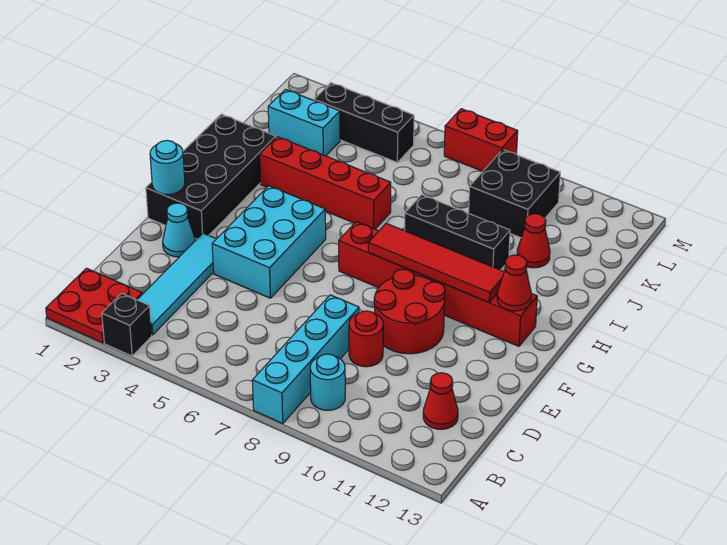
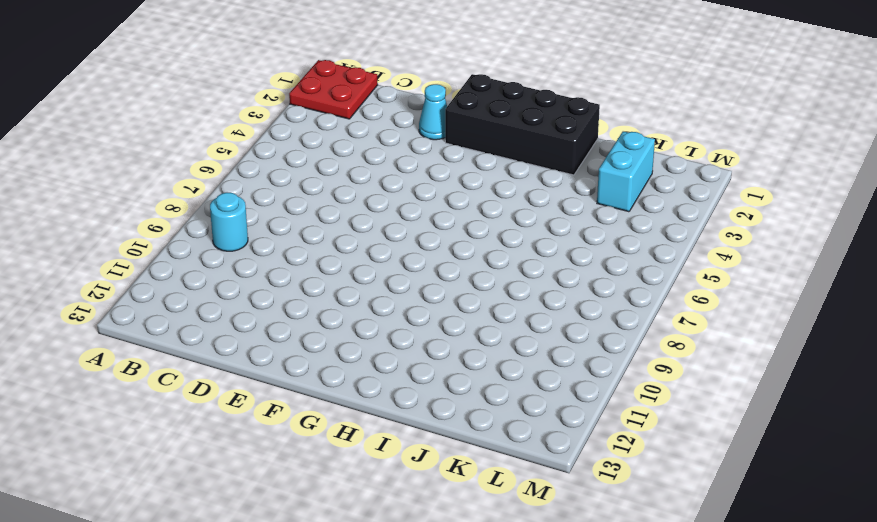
none -> black 1x1 brick [102,293,152,356]
none -> cyan 1x4 brick [252,295,359,424]
none -> cyan 1x4 tile [137,233,216,335]

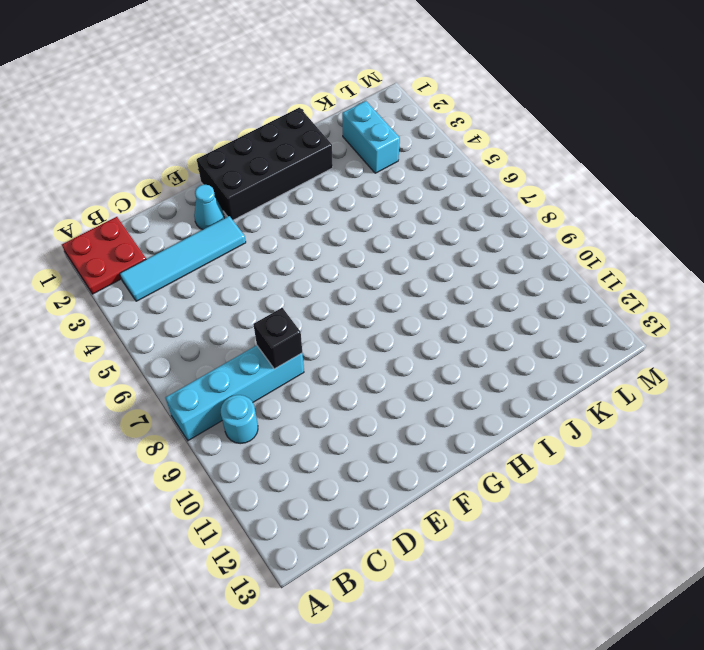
black 1x1 brick [253,308,302,369] -> black 1x1 brick moved to [102,293,152,356]
none -> red 1x1 cone [423,373,458,429]
none -> red 1x1 round brick [349,311,383,367]
none -> cyan 2x3 brick [212,186,326,298]

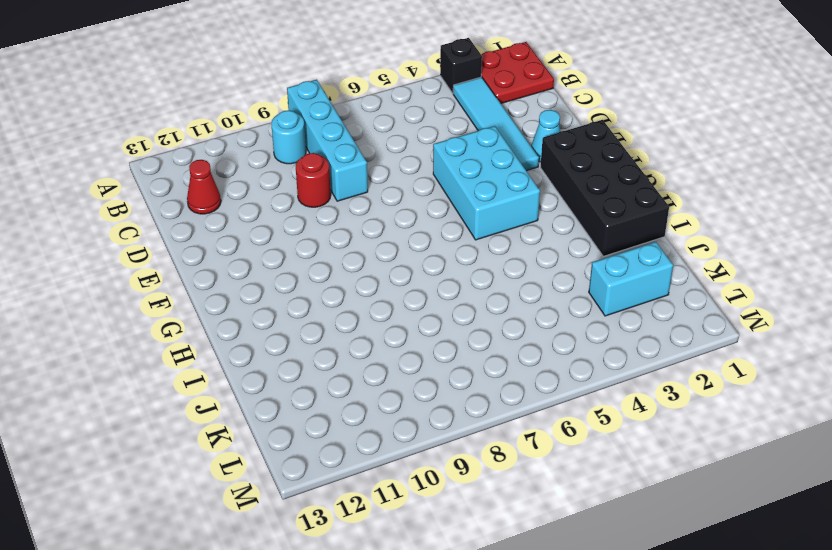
none -> red 2x2 round brick [374,269,445,354]
none -> red 1x6 brick [339,222,537,346]
none -> red 1x4 brick [260,137,391,229]

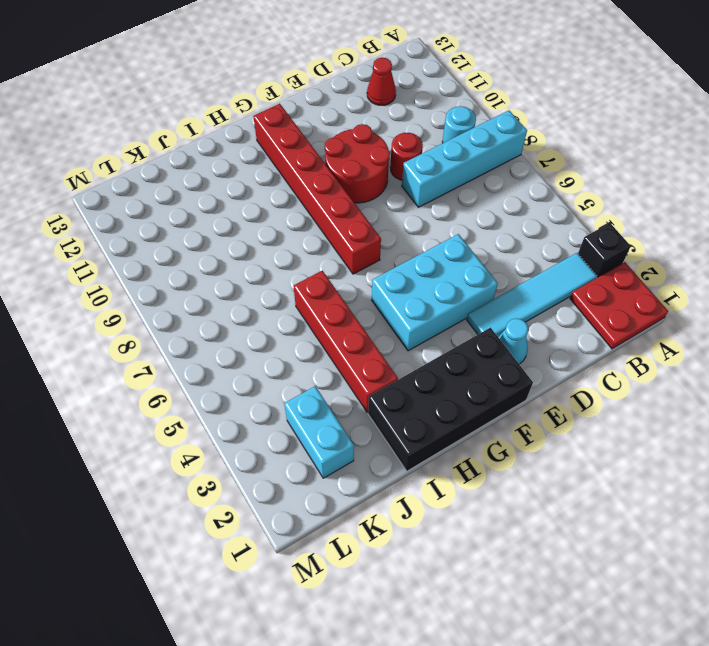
none -> black 1x3 brick [405,195,510,270]
none -> red 1x1 cone [517,214,550,268]
none -> black 2x2 brick [469,150,560,238]

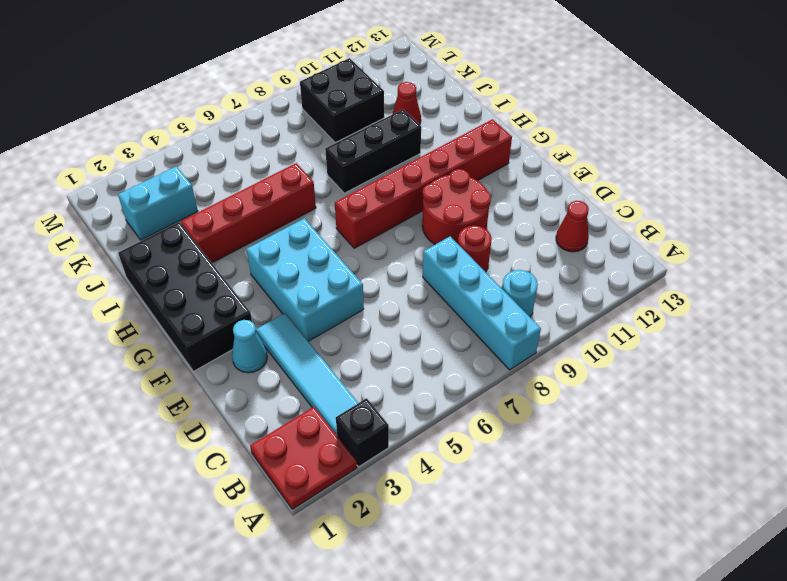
none -> black 1x3 brick [314,83,414,162]
none -> red 1x2 brick [444,109,518,171]
none -> cyan 1x1 round brick [150,141,185,195]

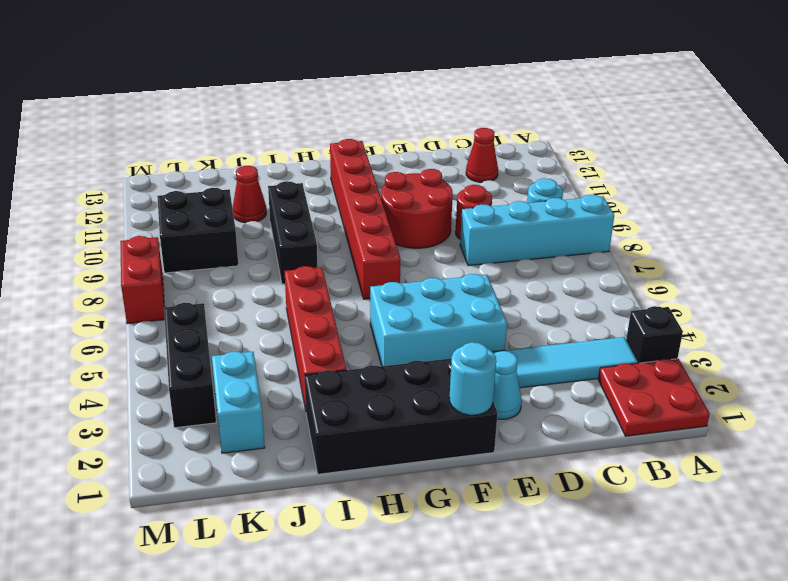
none -> red 1x4 tile [368,224,504,302]
none -> red 1x1 cone [497,255,531,311]

